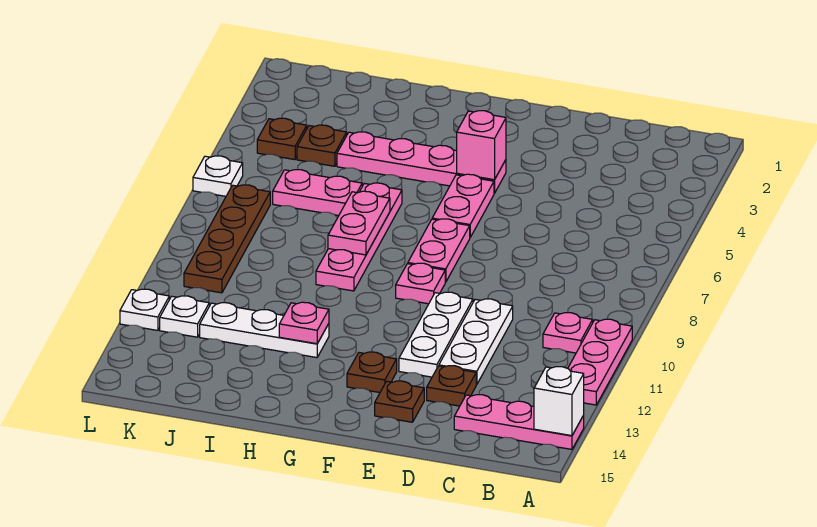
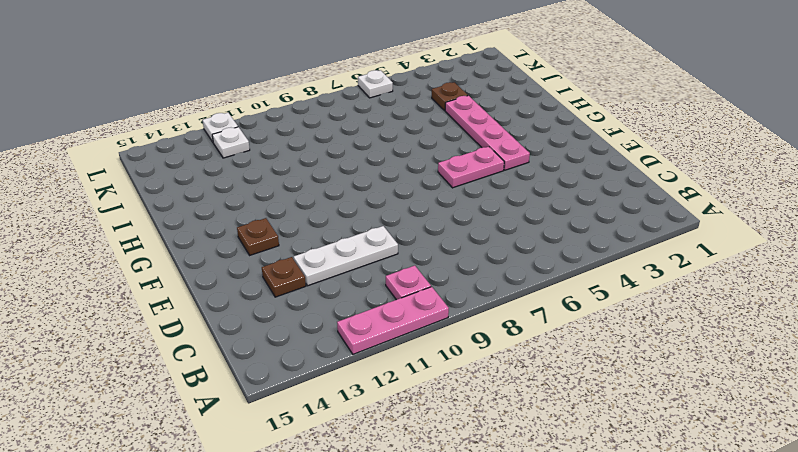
none -> pink 1x3 plate [454,395,584,449]
none -> white 1x3 plate [399,292,473,377]
none -> brown 1x1 plate [375,381,424,422]

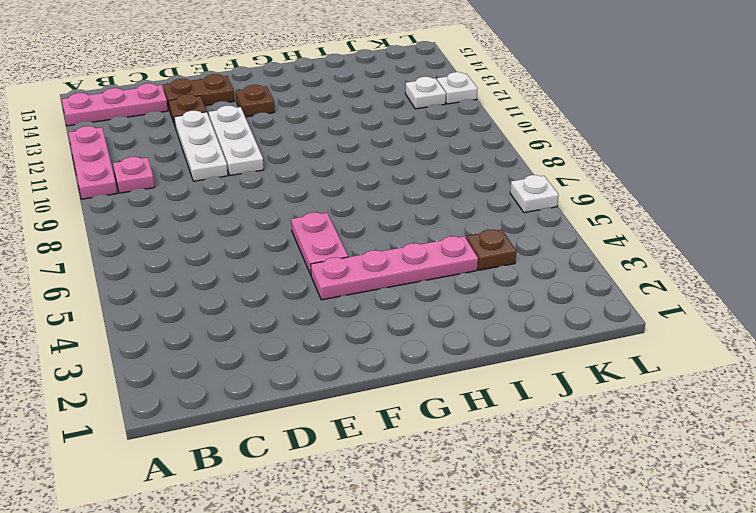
brown 1x2 plate [163,74,234,110] -> brown 1x1 plate [375,381,424,422]
none -> pink 1x2 plate [408,219,470,282]
none -> pink 1x1 plate [396,263,445,304]
none -> pink 1x4 plate [316,183,402,291]

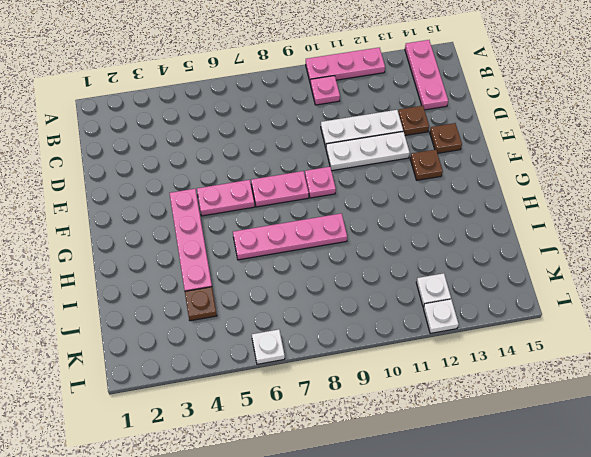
none -> white 1x3 plate [200,303,329,358]
none -> pink 1x2 plate [273,170,362,216]
none -> brown 1x1 plate [257,118,307,160]

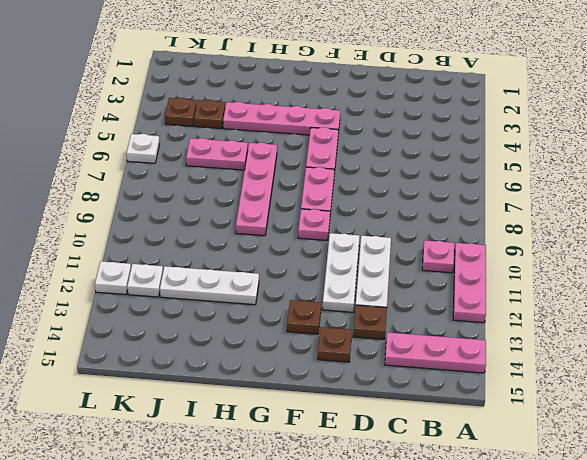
none -> brown 1x4 plate [184,185,270,293]
none -> white 1x1 brick [534,367,584,436]
none -> pink 1x1 brick [457,111,506,180]

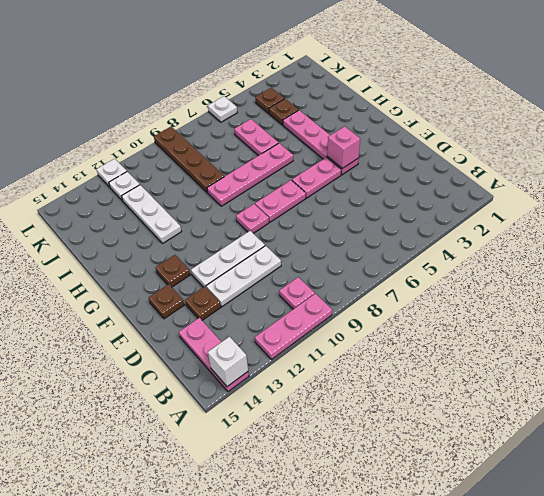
brown 1x4 plate [154,127,224,193] -> brown 1x4 plate turned to [184,185,270,293]
none -> pink 1x2 plate [328,191,390,255]
none -> pink 1x1 plate [279,302,329,344]

